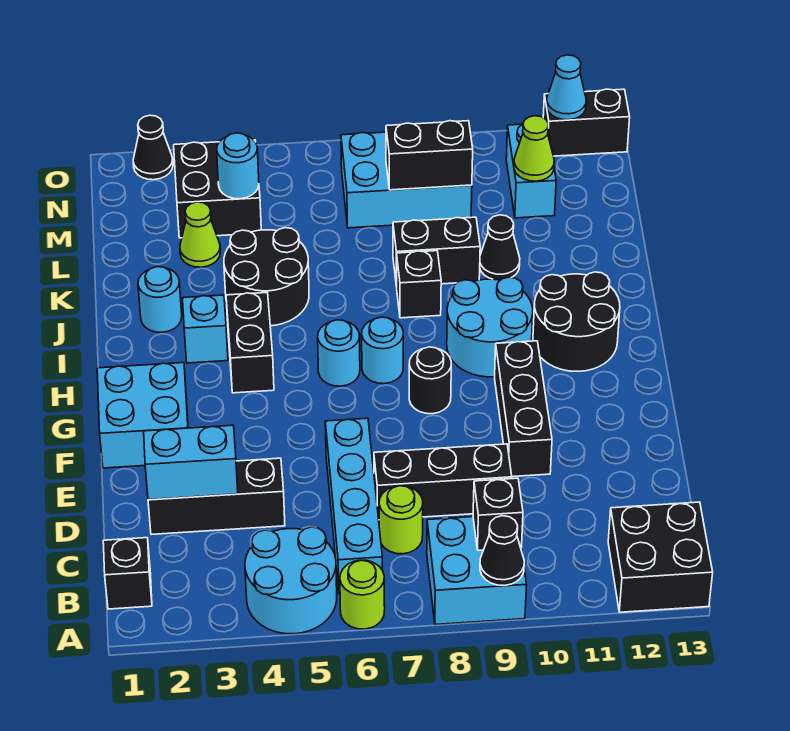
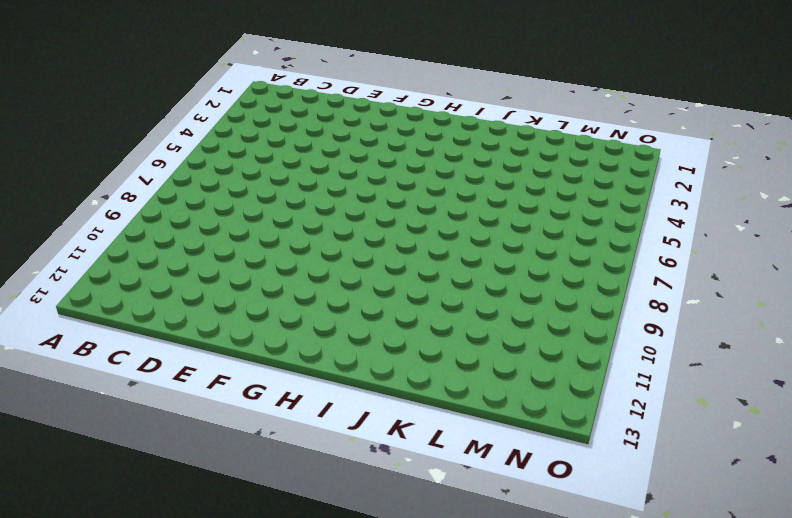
none -> cyan 2x2 round brick [245,527,337,634]
none -> lime 1x1 round brick [340,560,385,629]
none -> cyan 2x2 brick [427,517,527,625]
none -> black 2x2 brick [608,502,713,612]

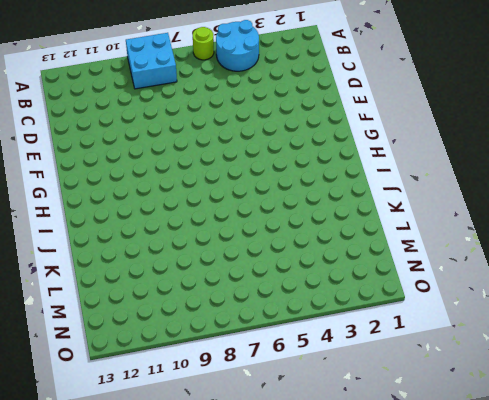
none -> black 2x2 brick [608,502,713,612]
none -> black 1x1 brick [103,538,152,609]
none -> cyan 1x4 brick [325,418,382,594]
none -> lime 1x1 round brick [379,486,423,554]

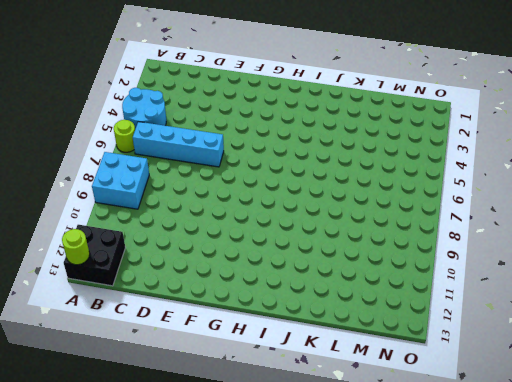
lime 1x1 round brick [62,229,90,265] -> lime 1x1 round brick moved to [379,486,423,554]
none -> black 1x1 brick [103,538,152,609]
none -> black 1x3 brick [148,458,285,535]
none -> black 1x3 brick [374,444,512,519]
none -> black 1x3 brick [495,341,552,477]

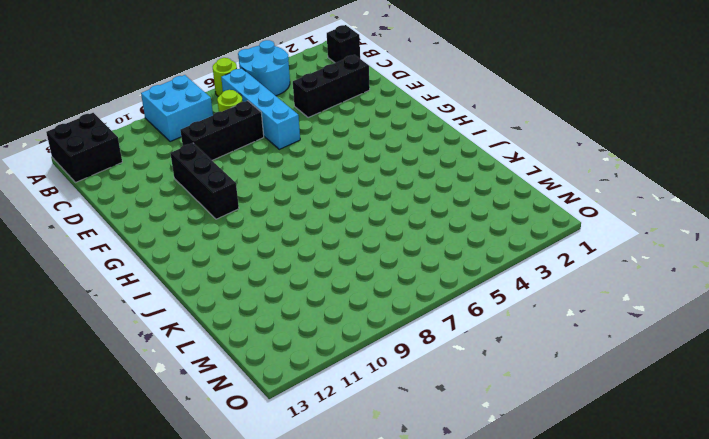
none -> cyan 2x2 brick [97,363,188,468]
none -> black 1x1 round brick [409,347,451,414]
none -> black 1x2 brick [226,293,274,393]
none -> cyan 1x1 round brick [318,320,360,386]

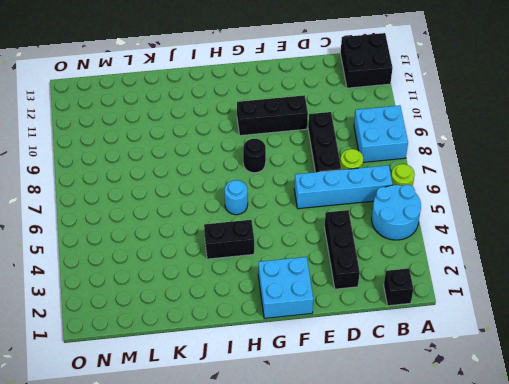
none -> cyan 1x1 round brick [362,317,403,384]
none -> cyan 2x2 round brick [447,277,533,377]
none -> black 2x2 round brick [533,272,620,371]
none -> cyan 1x1 brick [183,295,228,363]

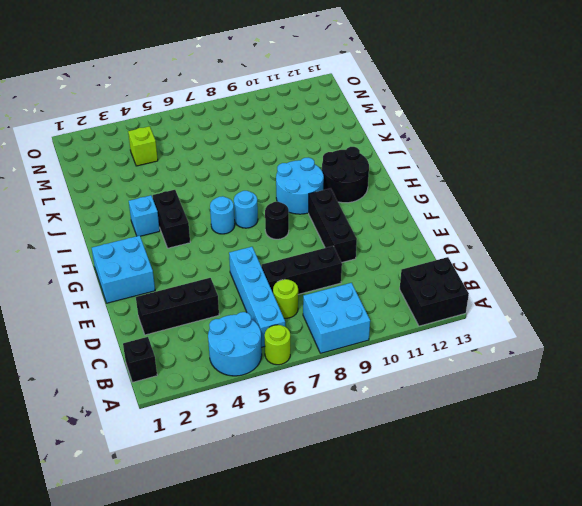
lime 1x1 brick [128,126,158,166] -> black 2x2 brick [174,140,261,238]
none -> cyan 1x1 round brick [138,267,182,332]
none -> black 2x2 round brick [224,228,309,326]
none -> black 1x1 brick [397,251,441,318]
none -> black 1x2 brick [393,217,480,286]

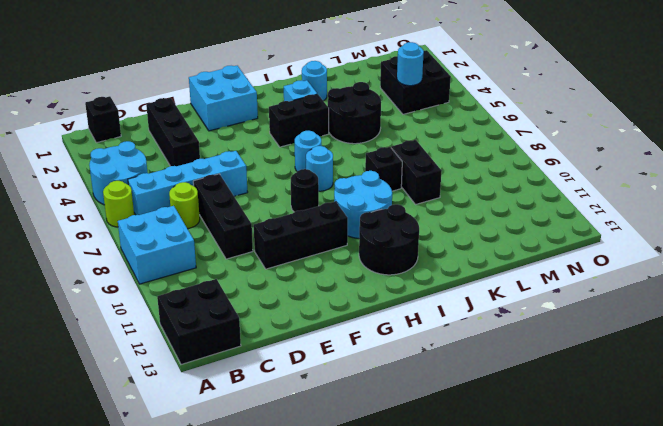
none -> black 1x1 cone [480,215,520,280]
none -> lime 1x1 cone [180,202,220,267]
none -> cyan 2x3 brick [341,132,472,228]
none -> cyan 1x2 brick [506,124,556,218]

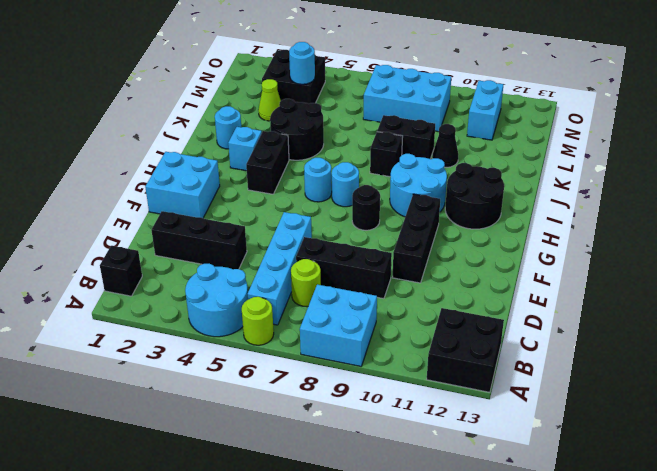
none -> black 1x1 cone [133,115,173,180]
none -> black 1x2 brick [543,89,630,156]
none -> black 1x1 cone [480,516,524,586]
none -> black 1x1 brick [473,478,523,550]

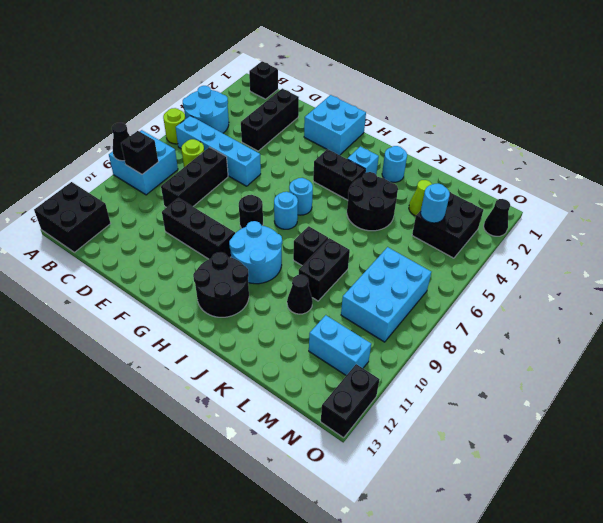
none -> cyan 1x2 brick [144,425,238,500]
none -> black 1x2 brick [386,121,473,190]
none -> lime 1x1 cone [514,116,554,181]
none -> cyan 1x1 cone [547,55,586,120]

